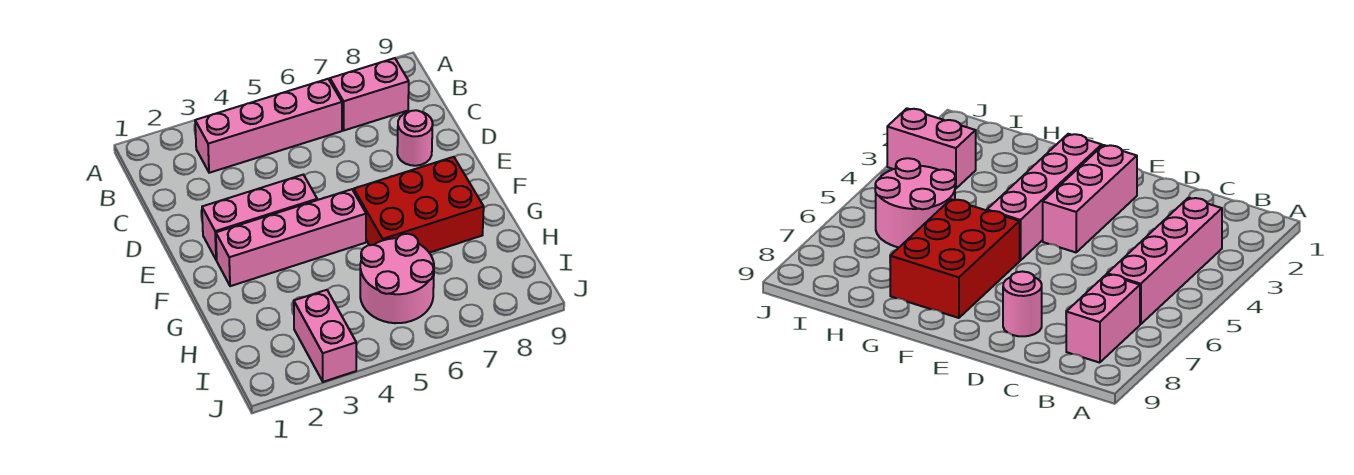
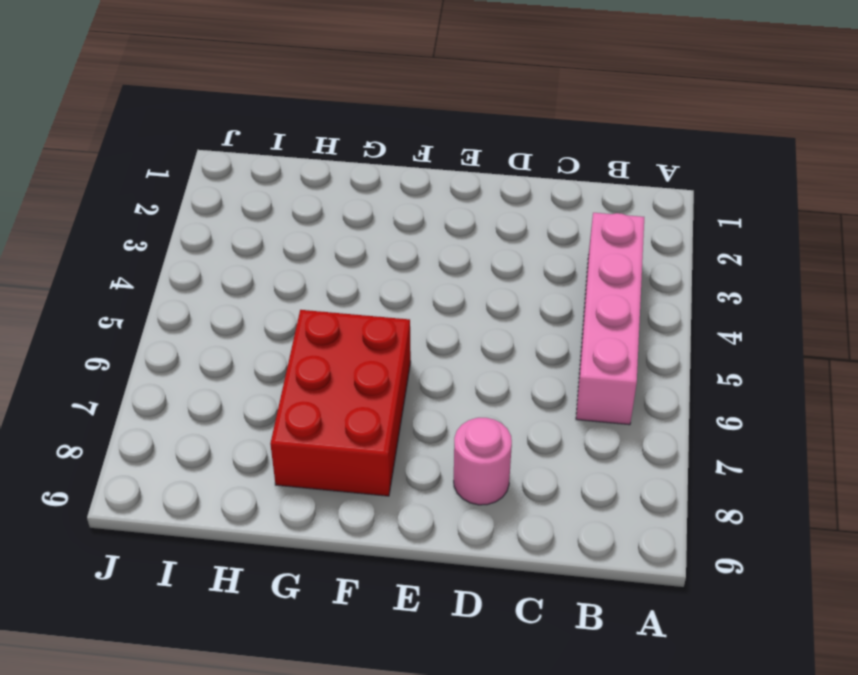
none -> pink 1x2 brick [330,58,409,130]
none -> pink 1x3 brick [202,175,317,260]

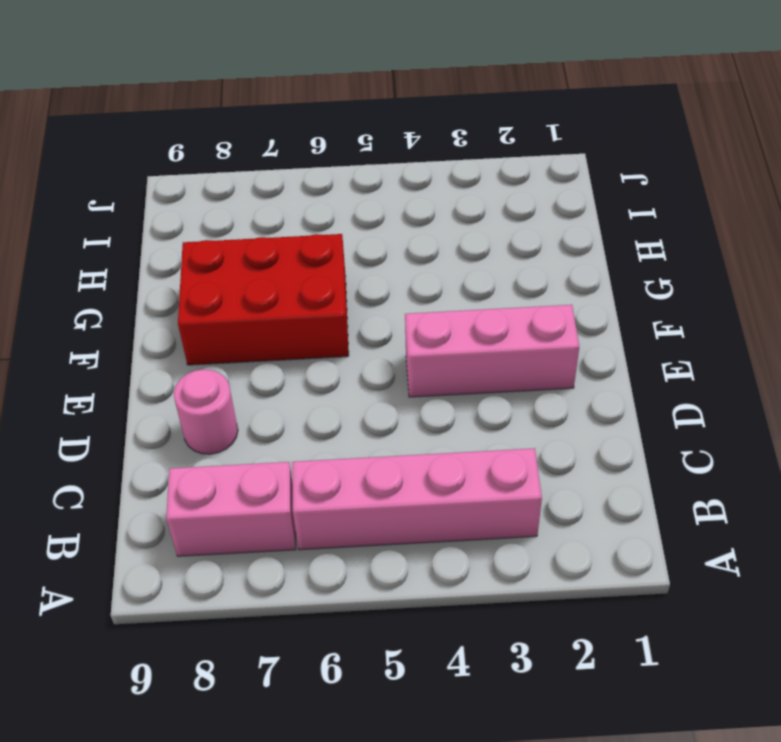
none -> pink 1x4 brick [216,189,366,286]
none -> pink 2x2 round brick [360,234,434,323]

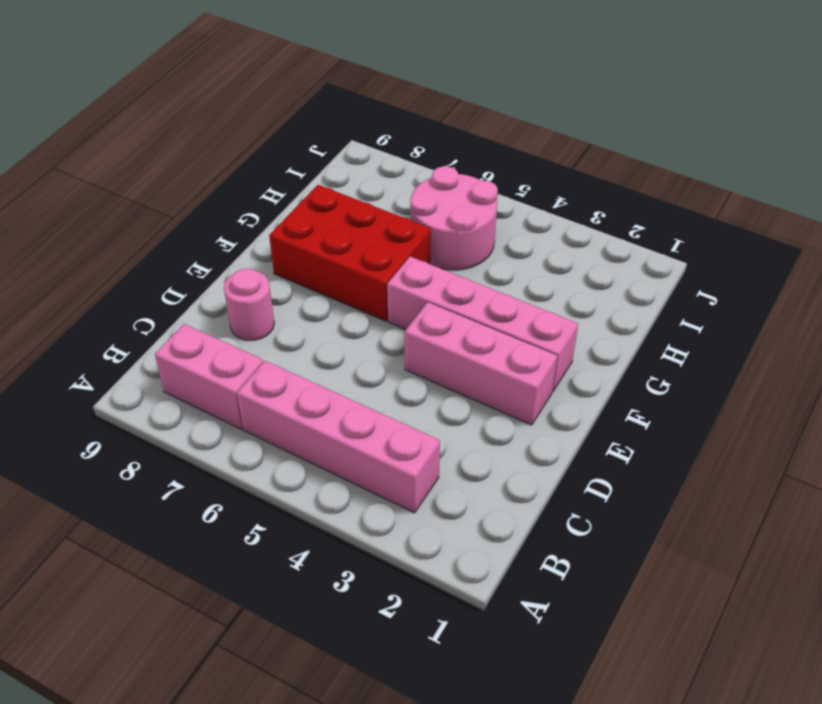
none -> pink 1x2 brick [294,290,356,382]

